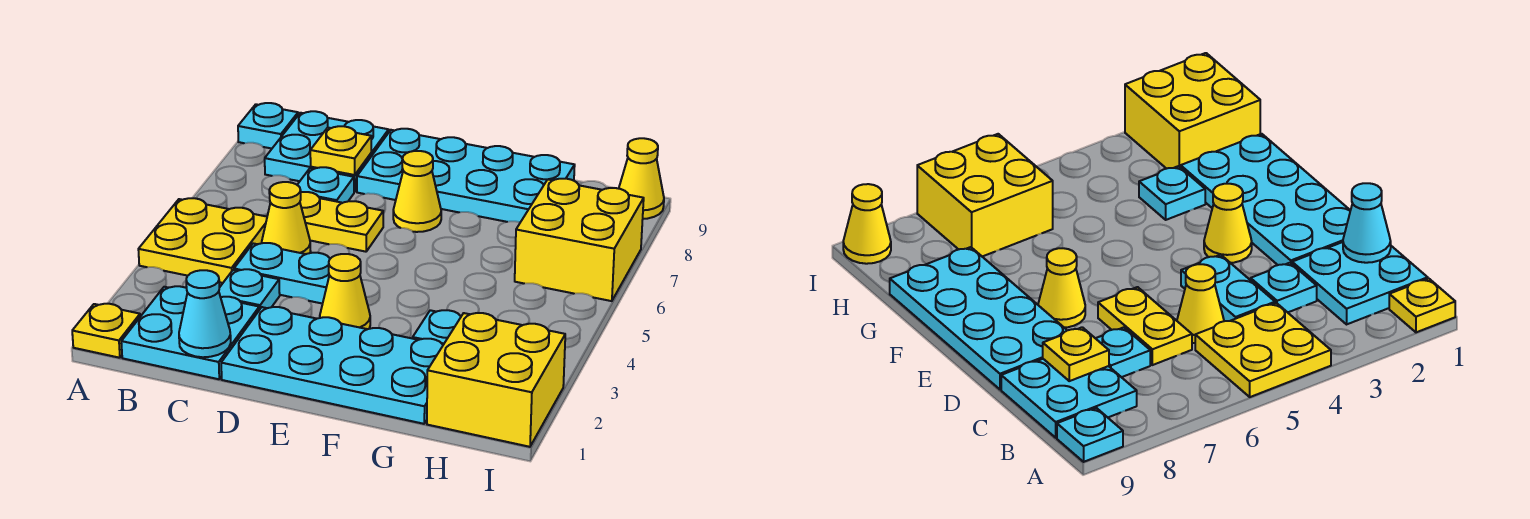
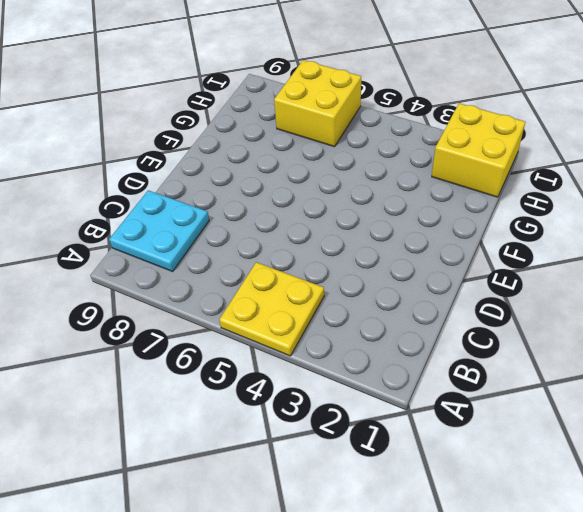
none -> yellow 1x1 plate [72,304,140,358]
none -> cyan 1x1 plate [238,103,298,149]
none -> cyan 2x2 plate [121,286,259,379]

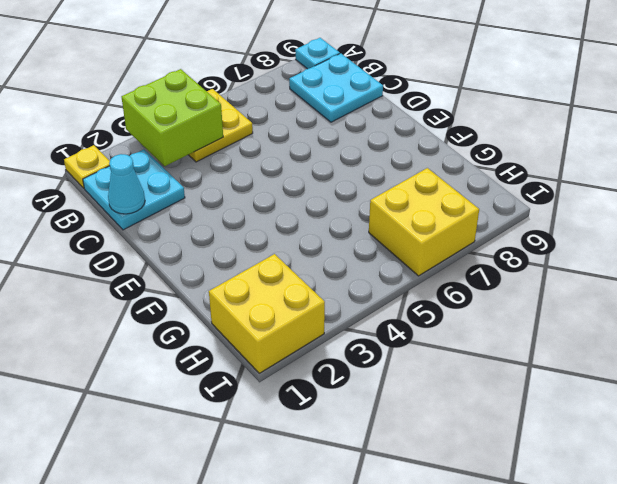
lime 2x2 brick [122,69,223,166] -> none
none -> cyan 1x1 plate [219,269,280,310]
none -> cyan 1x2 plate [234,243,330,304]
none -> yellow 1x1 cone [262,182,311,254]

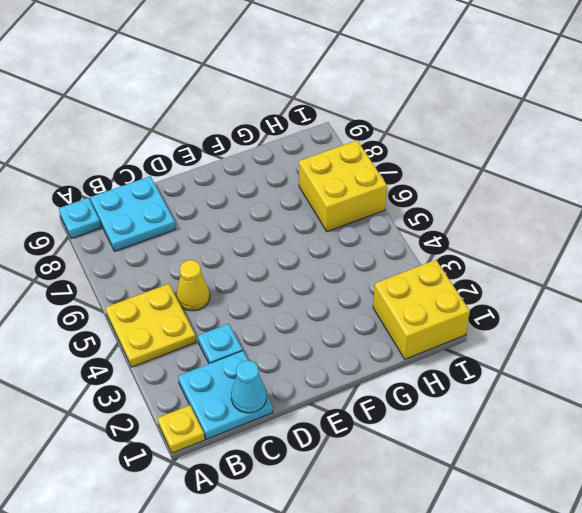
none -> cyan 1x2 plate [234,243,330,304]
none -> yellow 1x2 plate [300,192,383,252]
none -> cyan 1x1 plate [297,167,354,203]

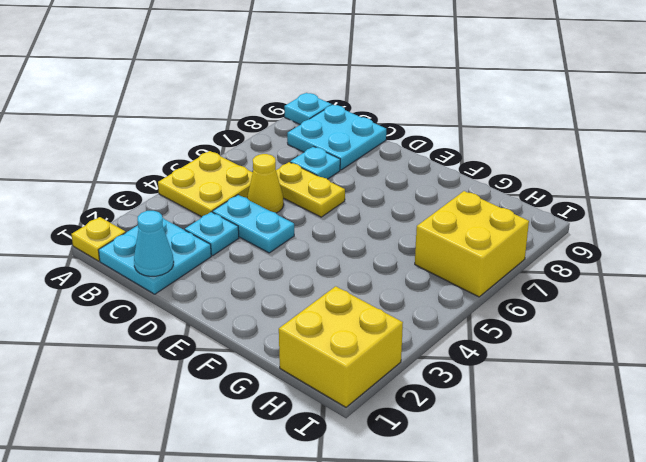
none -> cyan 2x4 plate [221,307,443,424]
none -> cyan 2x4 plate [357,129,575,222]
none -> yellow 1x1 cone [320,254,370,329]

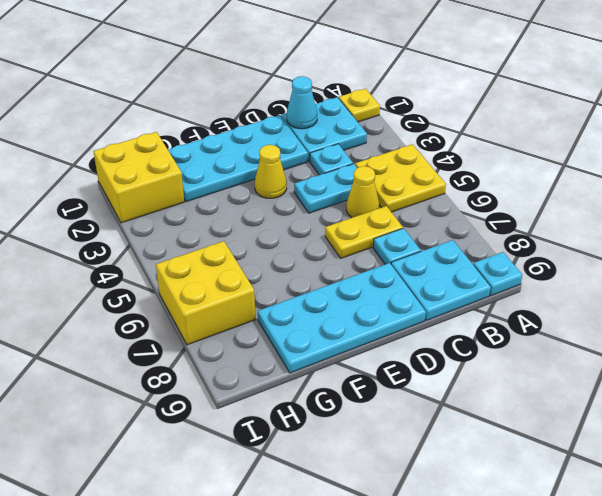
none -> yellow 1x1 cone [393,151,441,232]
none -> cyan 1x1 plate [413,310,461,345]
none -> yellow 1x1 cone [619,138,664,219]

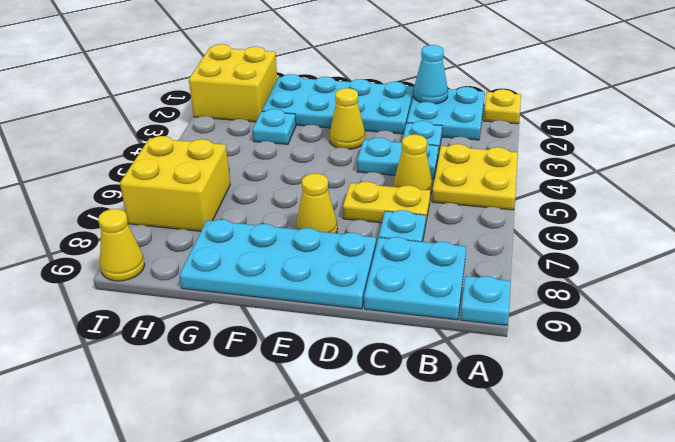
none -> yellow 1x1 plate [310,126,371,175]

